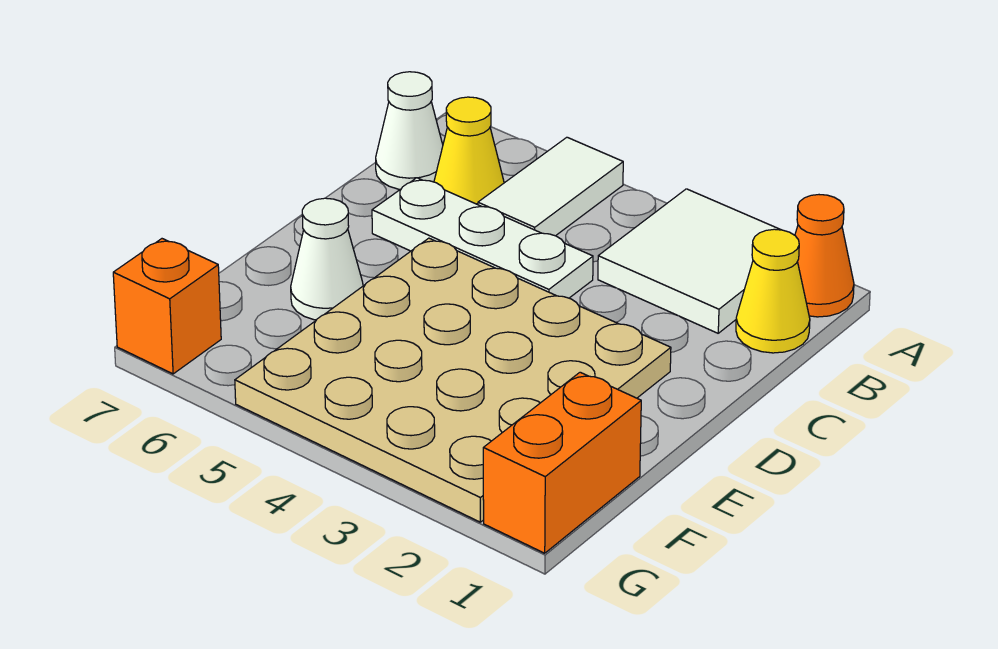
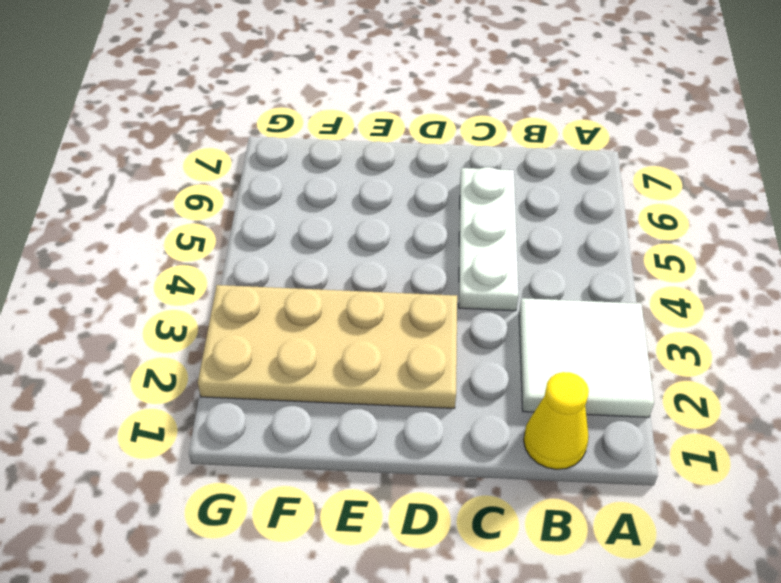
tan 2x4 plate [198,285,457,408] -> tan 4x4 plate [235,238,671,522]
none -> orange 1x1 cone [795,195,854,317]
none -> white 1x2 tile [478,137,623,236]

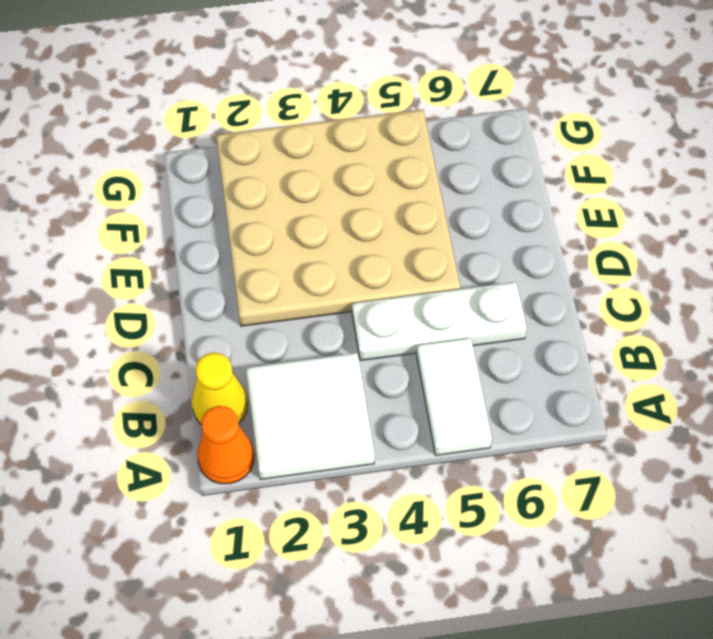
none -> yellow 1x1 cone [434,97,504,205]
none -> white 1x1 cone [376,72,443,189]

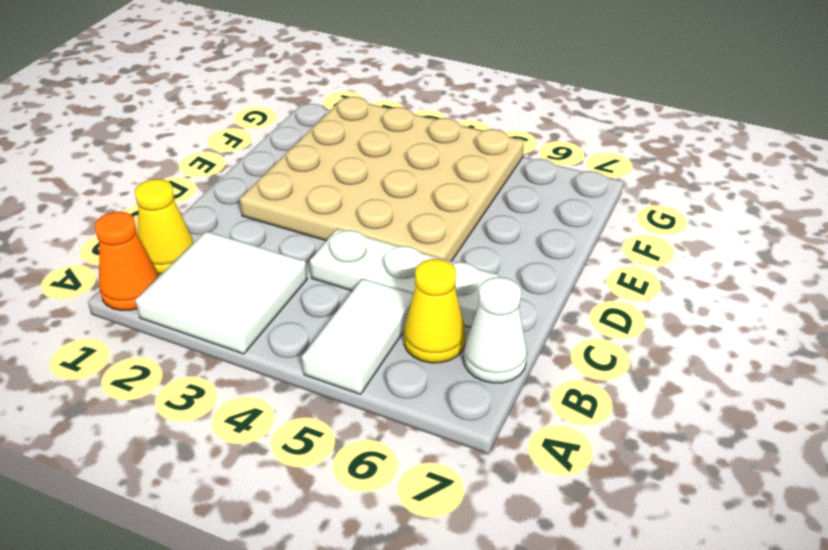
none -> white 1x1 cone [291,198,363,320]
none -> orange 1x2 brick [483,372,641,553]

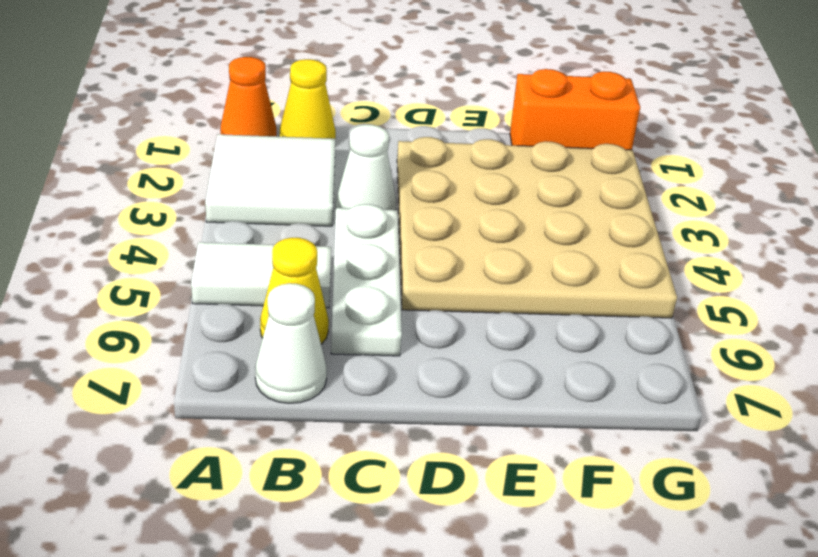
white 1x1 cone [336,125,396,210] -> white 1x1 cone moved to [291,198,363,320]
none -> orange 1x1 brick [113,239,221,374]

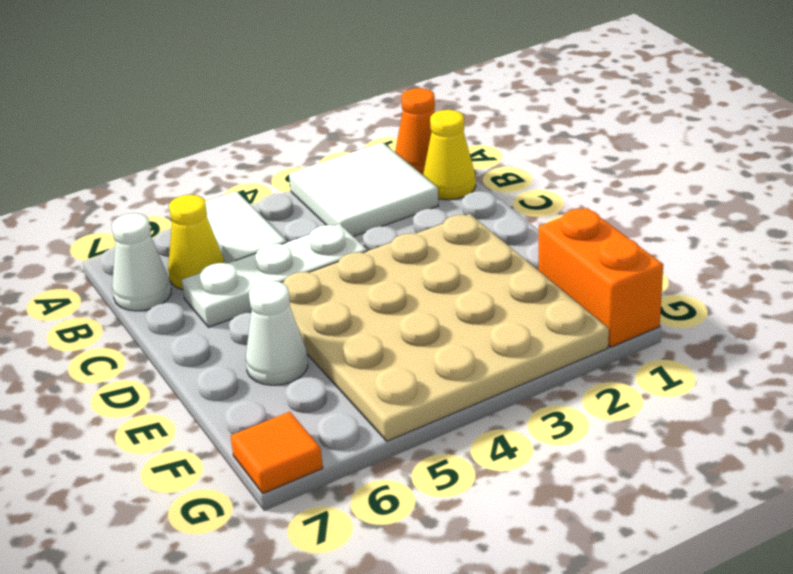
orange 1x1 tile [231,412,323,493] -> orange 1x1 brick [113,239,221,374]

